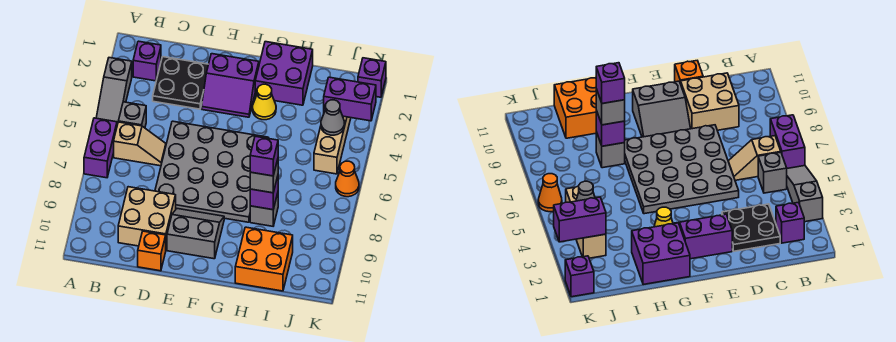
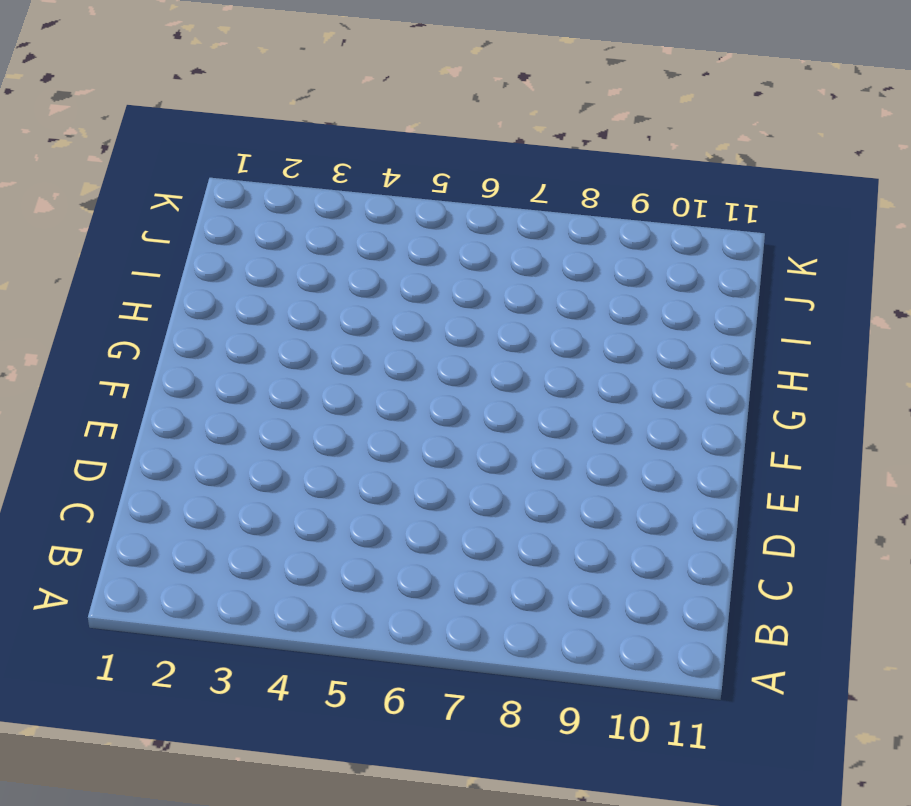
none -> grey 1x3 slope [96,58,132,125]
none -> purple 1x2 brick [84,118,117,178]
none -> purple 1x1 brick [133,41,161,81]

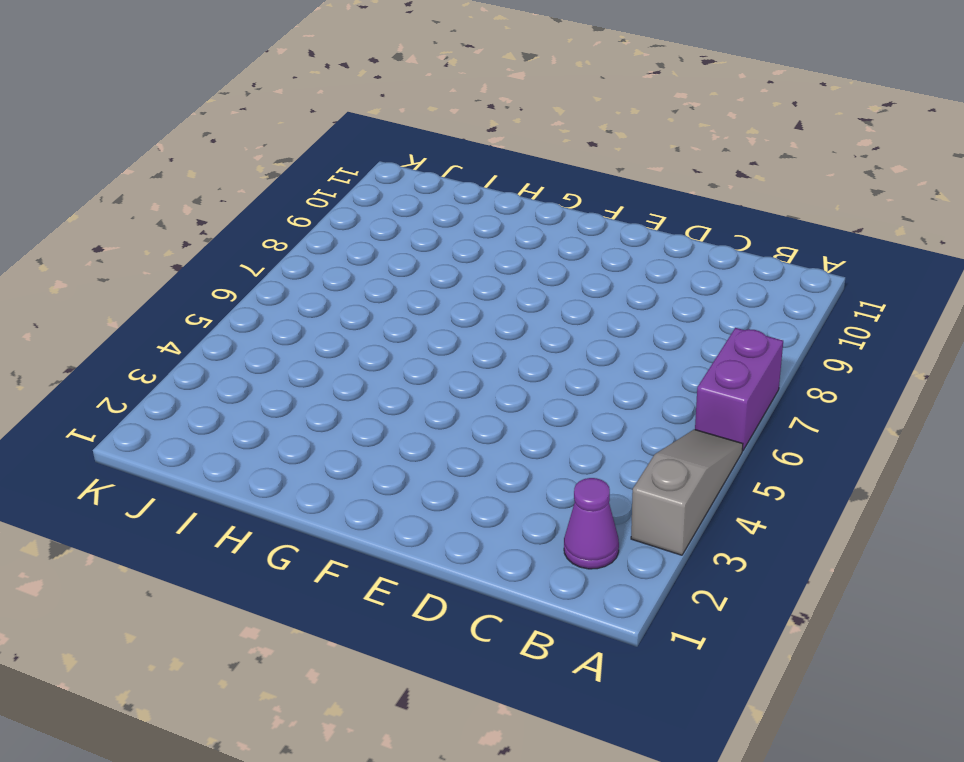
purple 1x1 cone [564,478,619,569] -> purple 1x1 brick [133,41,161,81]
none -> grey 1x1 brick [118,102,146,128]
none -> tan 1x2 slope [114,122,166,166]
none -> black 2x2 plate [153,57,208,109]

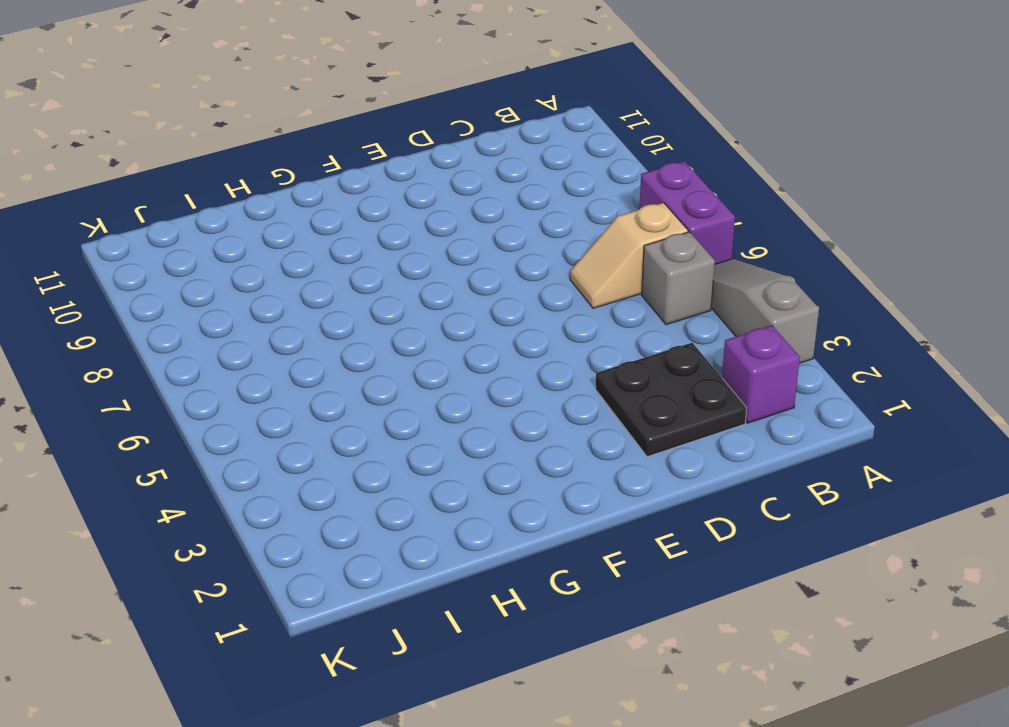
none -> tan 2x2 brick [118,187,176,248]
none -> grey 4x4 plate [155,121,268,222]
none -> orange 1x1 brick [138,231,166,271]

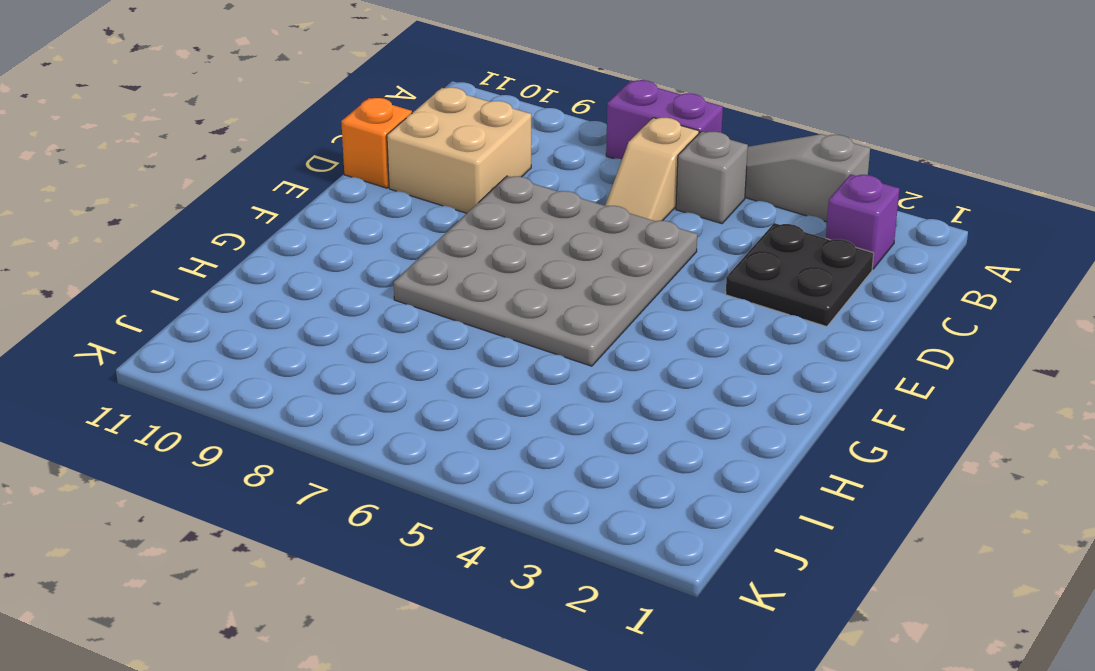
none -> purple 2x2 slope [202,54,259,117]
none -> grey 2x2 slope [167,209,224,259]
none -> purple 2x2 brick [255,42,313,105]

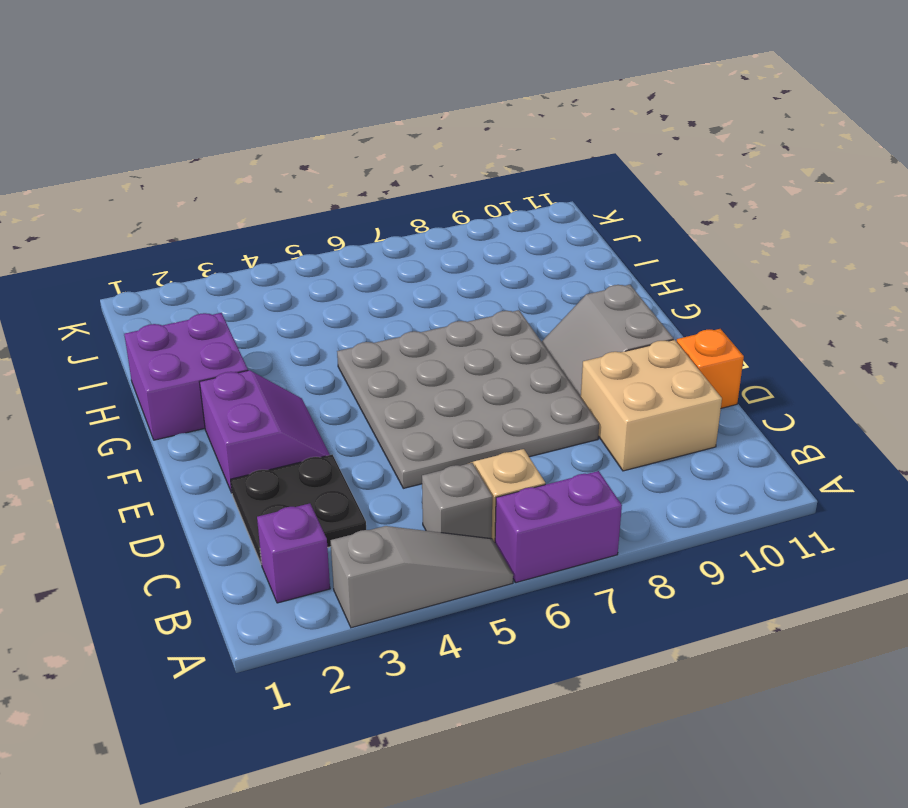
none -> yellow 1x1 cone [253,84,276,120]
none -> grey 1x1 brick [250,193,278,226]
none -> orange 2x2 brick [235,227,293,291]

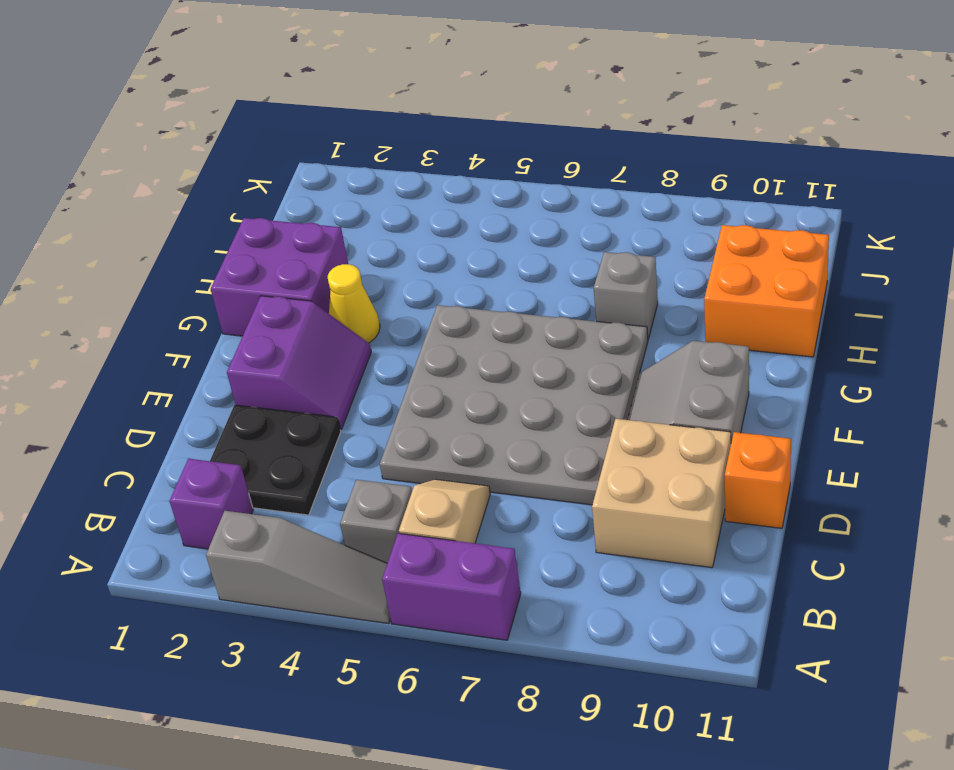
none -> tan 1x3 brick [314,116,351,174]
none -> purple 1x1 brick [358,58,386,97]
none -> orange 1x1 cone [336,161,359,197]

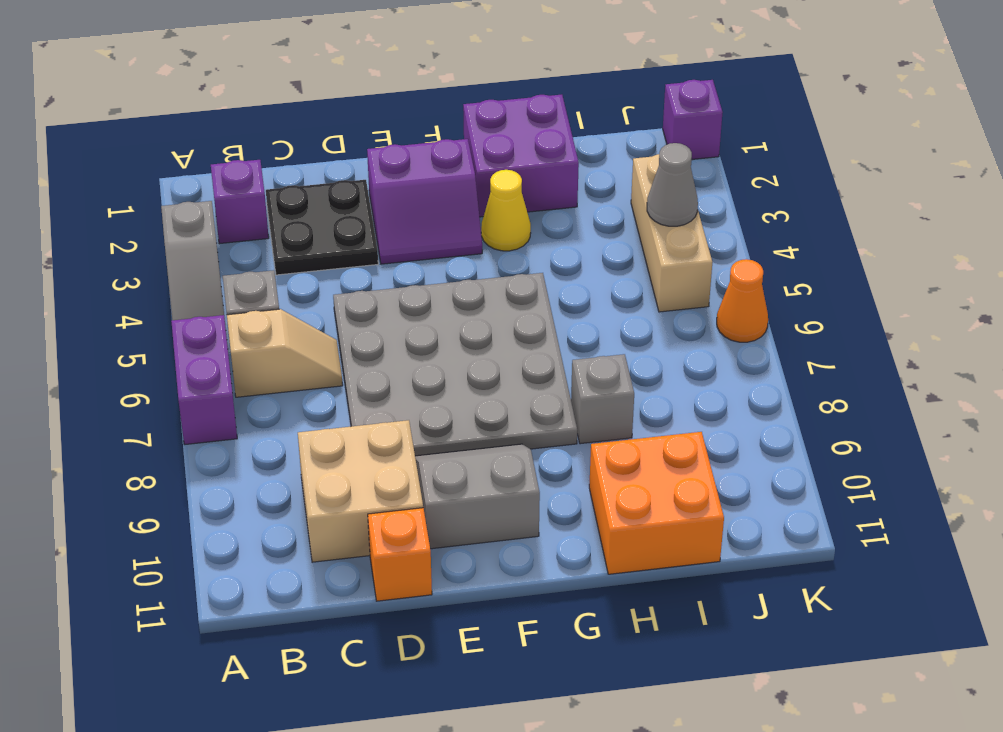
none -> purple 1x1 brick [250,176,278,210]
none -> purple 1x2 brick [324,77,376,121]
none -> grey 1x1 brick [250,160,278,193]

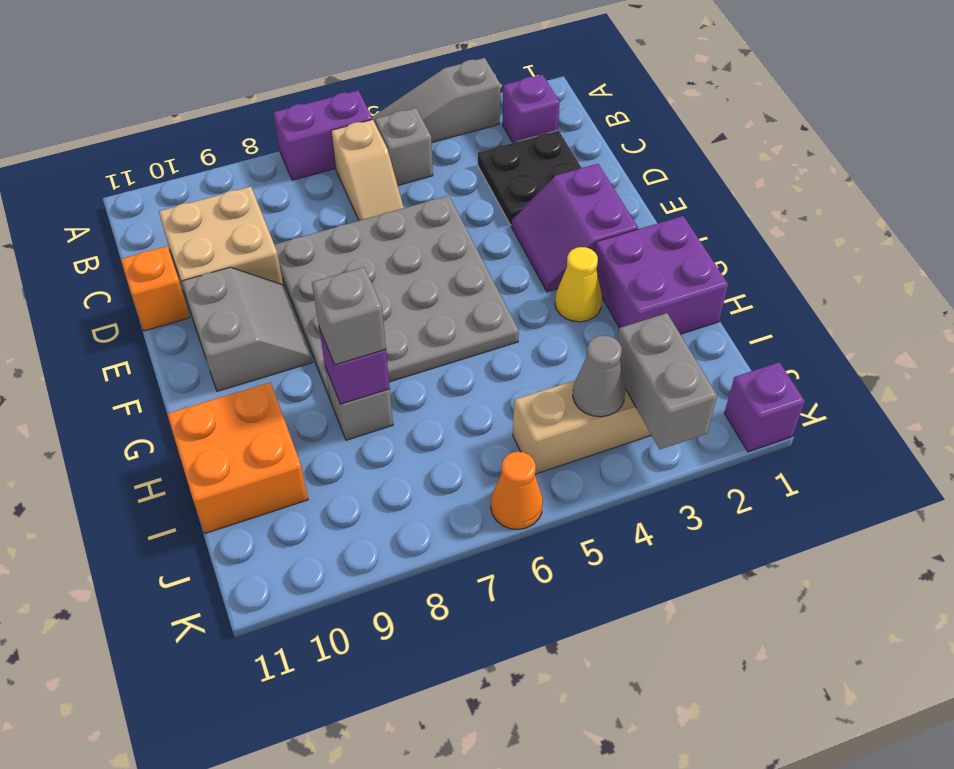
grey 1x2 brick [618,313,717,449] -> purple 1x2 brick [324,77,376,121]
none -> purple 1x1 brick [250,136,278,176]

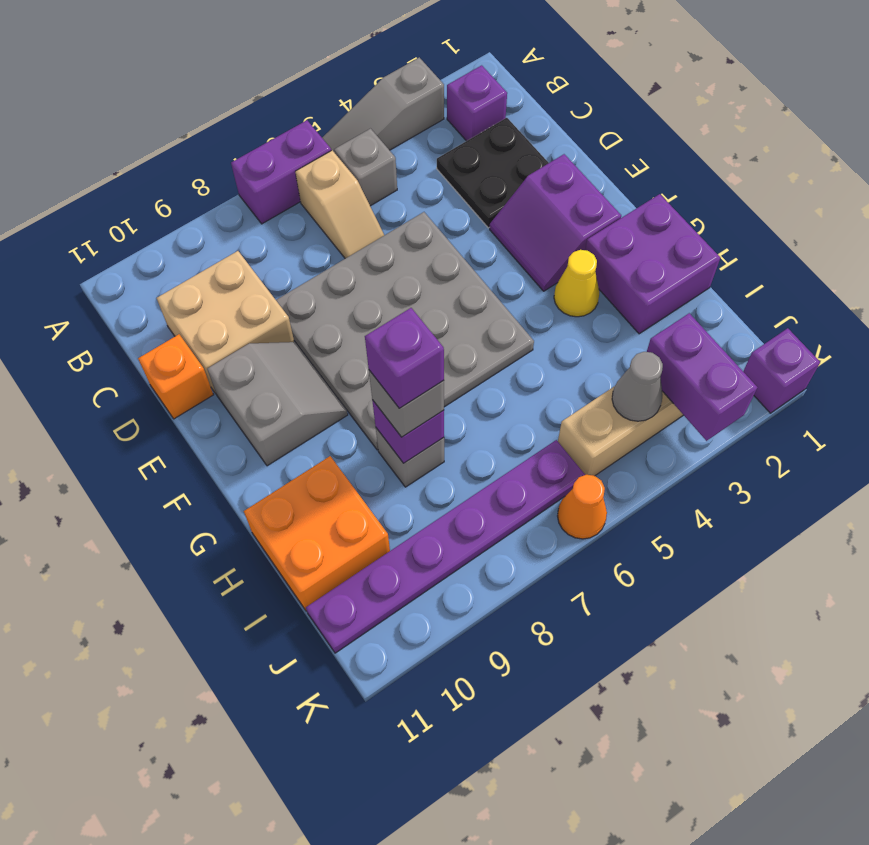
purple 1x6 plate [306,440,585,653] -> none

